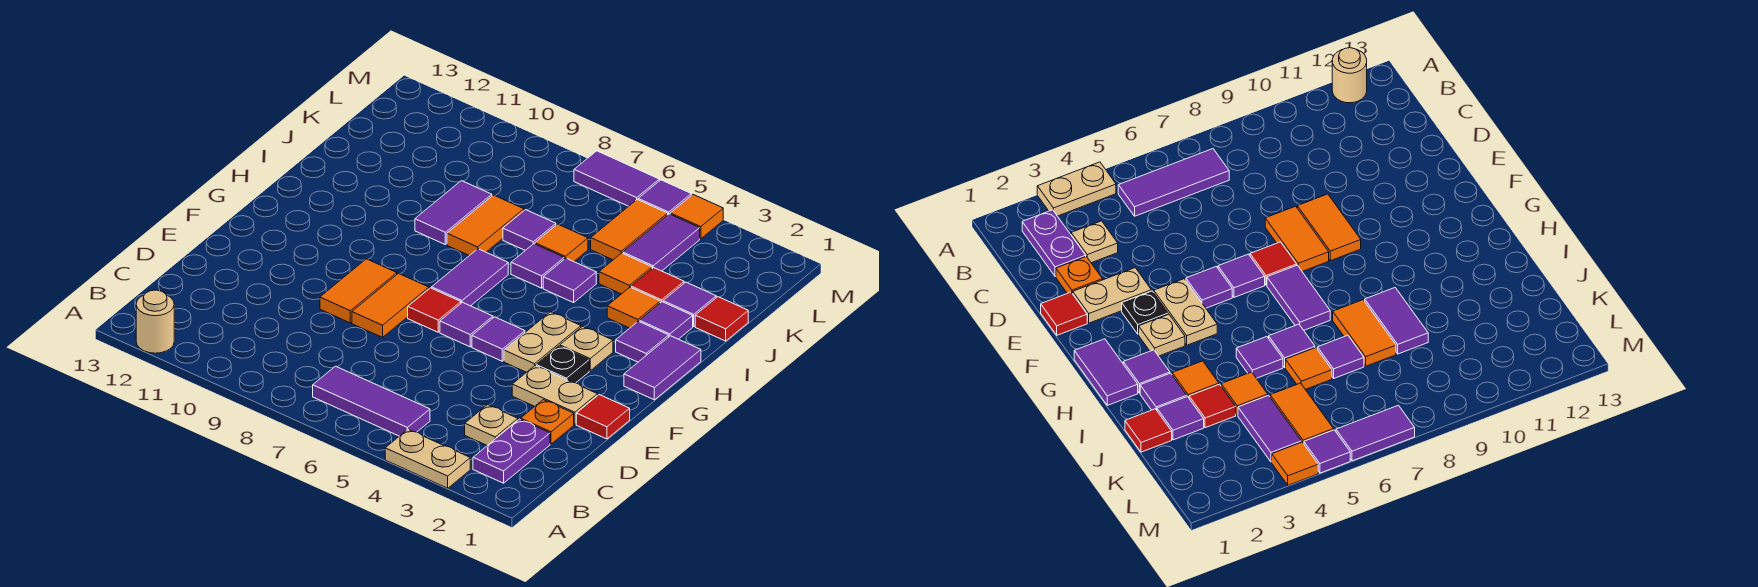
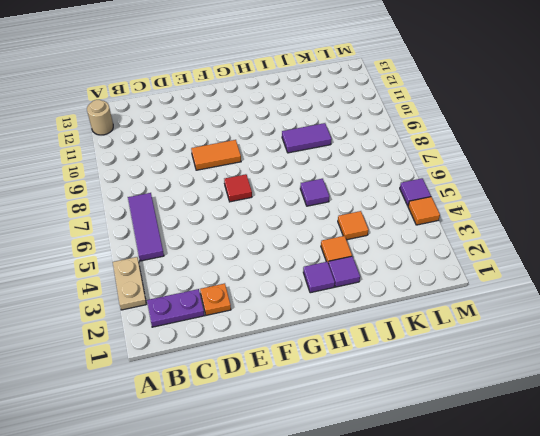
none -> tan 1x1 plate [465,405,518,445]
none -> red 1x1 tile [576,395,630,439]
none -> tan 1x2 plate [512,366,598,424]
none -> orange 1x2 tile [352,273,429,337]

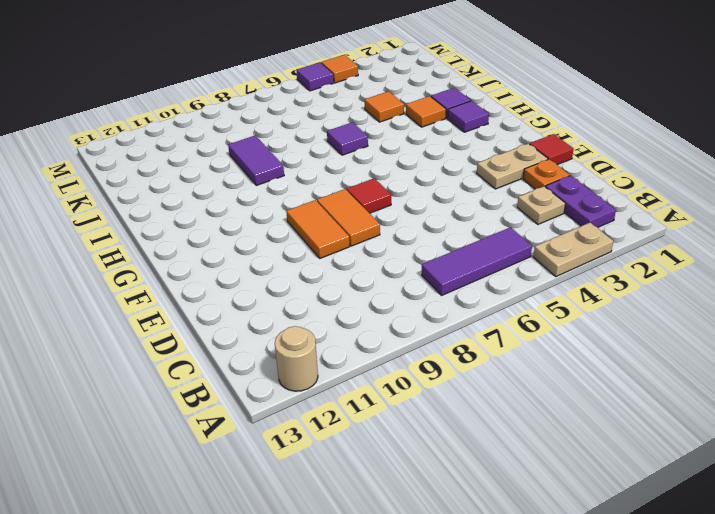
none -> black 1x1 plate [536,346,589,383]
none -> tan 1x2 plate [504,312,581,372]
none -> purple 1x1 tile [472,317,525,361]
none -> purple 1x1 tile [440,302,493,347]

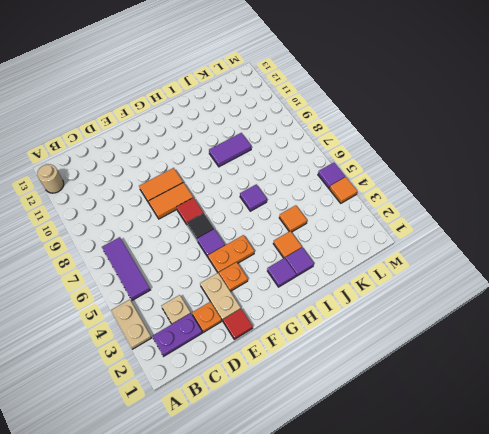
orange 1x1 plate [219,262,248,291] -> black 1x1 plate [536,346,589,383]
orange 1x2 plate [208,235,254,273] -> tan 1x2 plate [504,312,581,372]
black 1x1 tile [187,213,214,240] -> purple 1x1 tile [440,302,493,347]
none -> purple 1x2 tile [624,336,701,400]
none -> tan 1x1 plate [560,326,613,371]
none -> purple 1x2 tile [432,249,508,306]
none -> purple 1x1 tile [543,258,596,303]

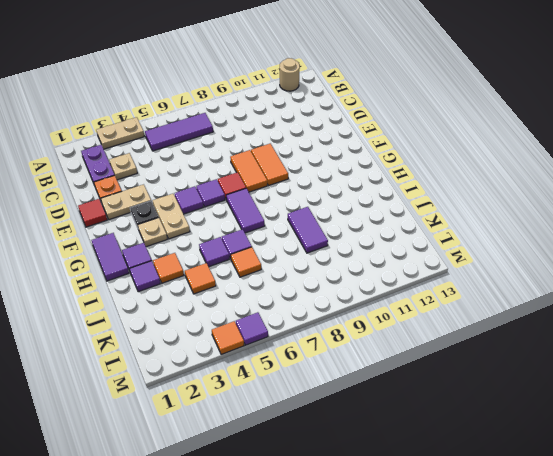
none -> orange 1x2 tile [447,195,524,256]
none -> red 1x1 tile [695,297,748,341]
none -> purple 1x1 tile [663,282,716,327]
none -> red 1x1 tile [631,268,684,303]

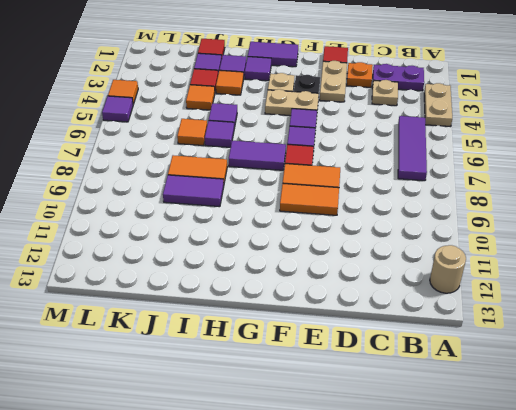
none -> purple 1x1 tile [503,210,556,250]
none -> purple 1x2 tile [623,214,700,271]
none -> orange 1x2 tile [591,200,668,260]
none -> purple 1x2 tile [574,151,659,206]

